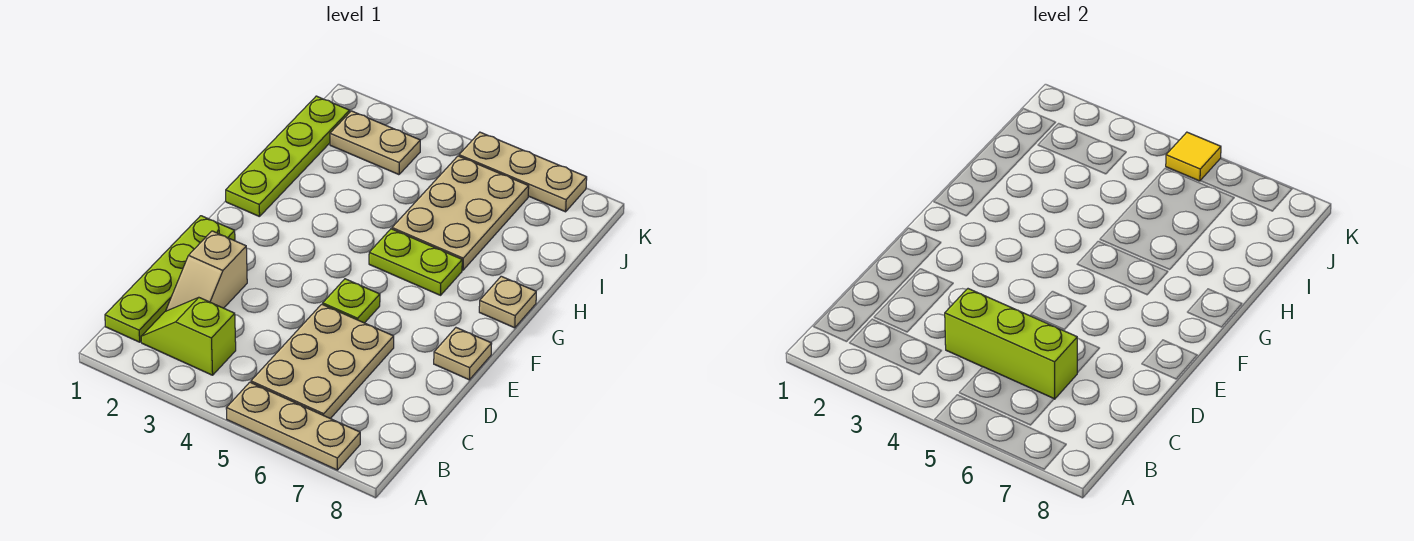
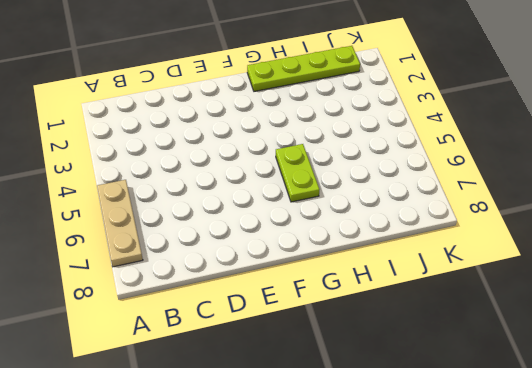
none -> lime 1x4 plate [105,216,235,342]
none -> lime 1x2 slope [141,298,236,375]
none -> tan 2x3 plate [251,304,394,419]

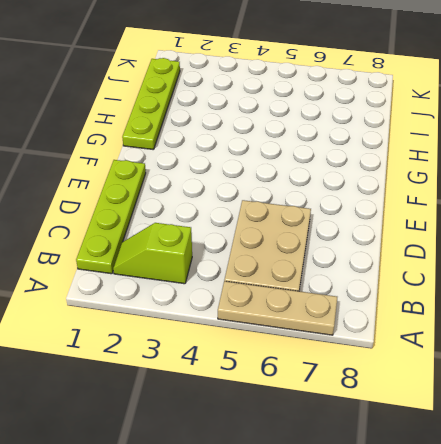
none -> tan 1x2 slope [166,231,247,311]
none -> lime 1x1 plate [323,279,380,323]
none -> tan 1x1 plate [434,328,492,380]

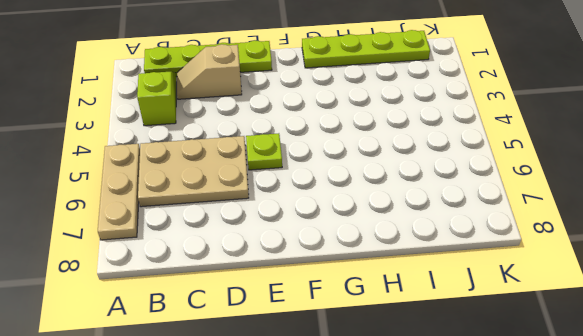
none -> tan 1x1 plate [434,328,492,380]
none -> lime 1x2 plate [369,229,462,295]
none -> tan 1x1 plate [479,276,536,328]

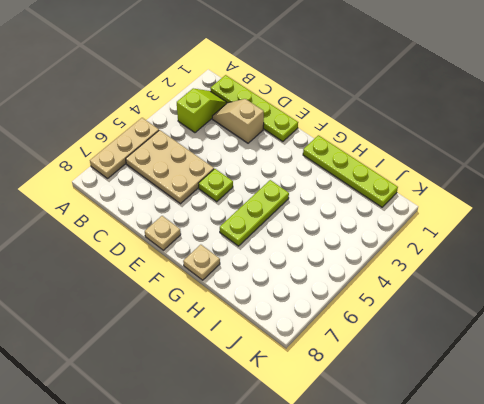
lime 1x3 plate [220,180,289,246] -> lime 1x2 plate [369,229,462,295]
none -> tan 2x3 plate [392,156,529,270]
none -> tan 1x2 plate [330,111,420,175]
none -> tan 1x3 plate [459,132,587,212]

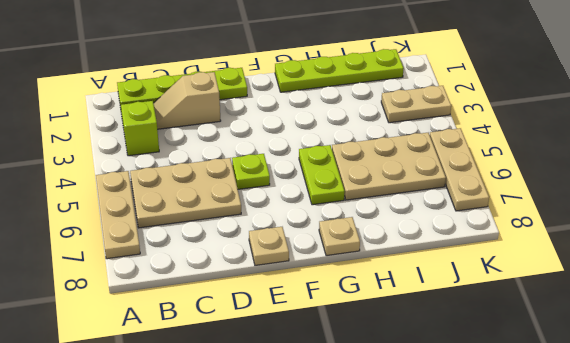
tan 1x2 plate [381,86,451,123] -> tan 1x2 plate turned to [330,111,420,175]
none -> lime 1x3 brick [945,289,1077,399]
none -> yellow 1x1 tile [1166,132,1221,181]

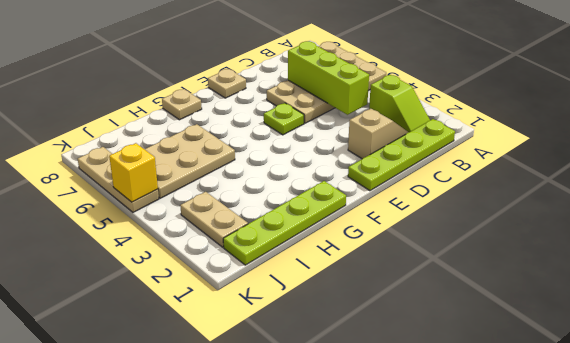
yellow 1x1 brick [109,143,158,202] -> yellow 1x1 tile [1166,132,1221,181]
none -> lime 1x2 plate [369,229,462,295]

